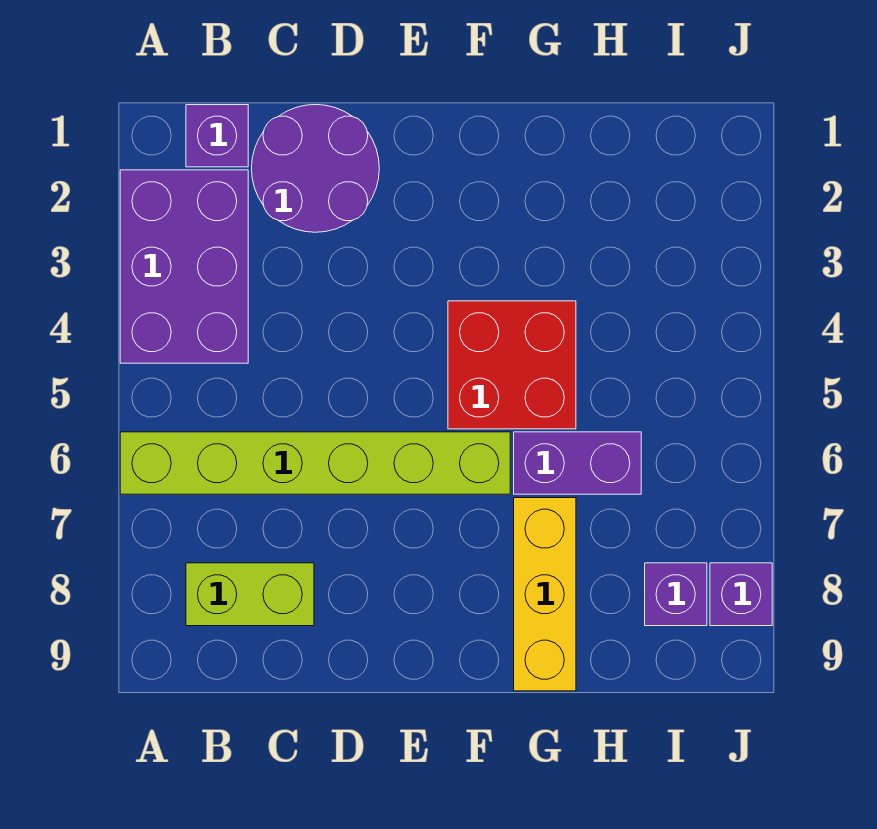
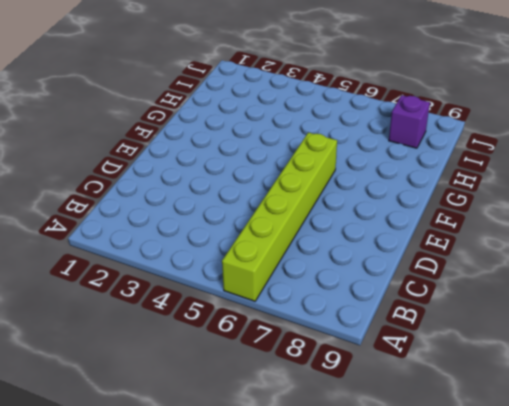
none -> purple 2x3 brick [120,170,248,363]
none -> purple 1x1 brick [186,105,248,167]

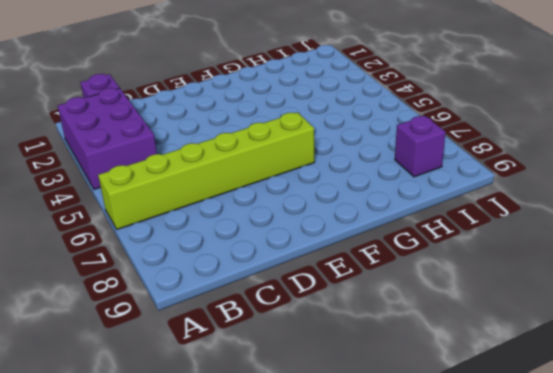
none -> lime 1x2 brick [186,563,314,626]
none -> purple 2x2 round brick [252,105,379,232]

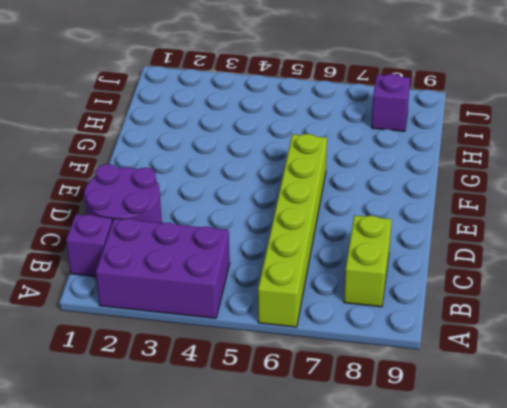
none -> red 2x2 brick [448,301,576,429]
none -> purple 1x2 brick [514,432,641,494]

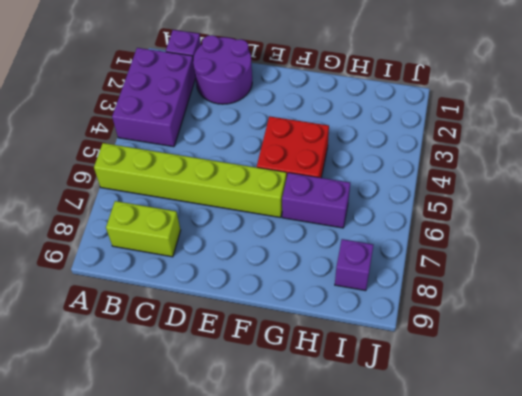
none -> yellow 1x3 brick [514,498,576,691]
none -> purple 1x1 brick [710,563,772,626]

